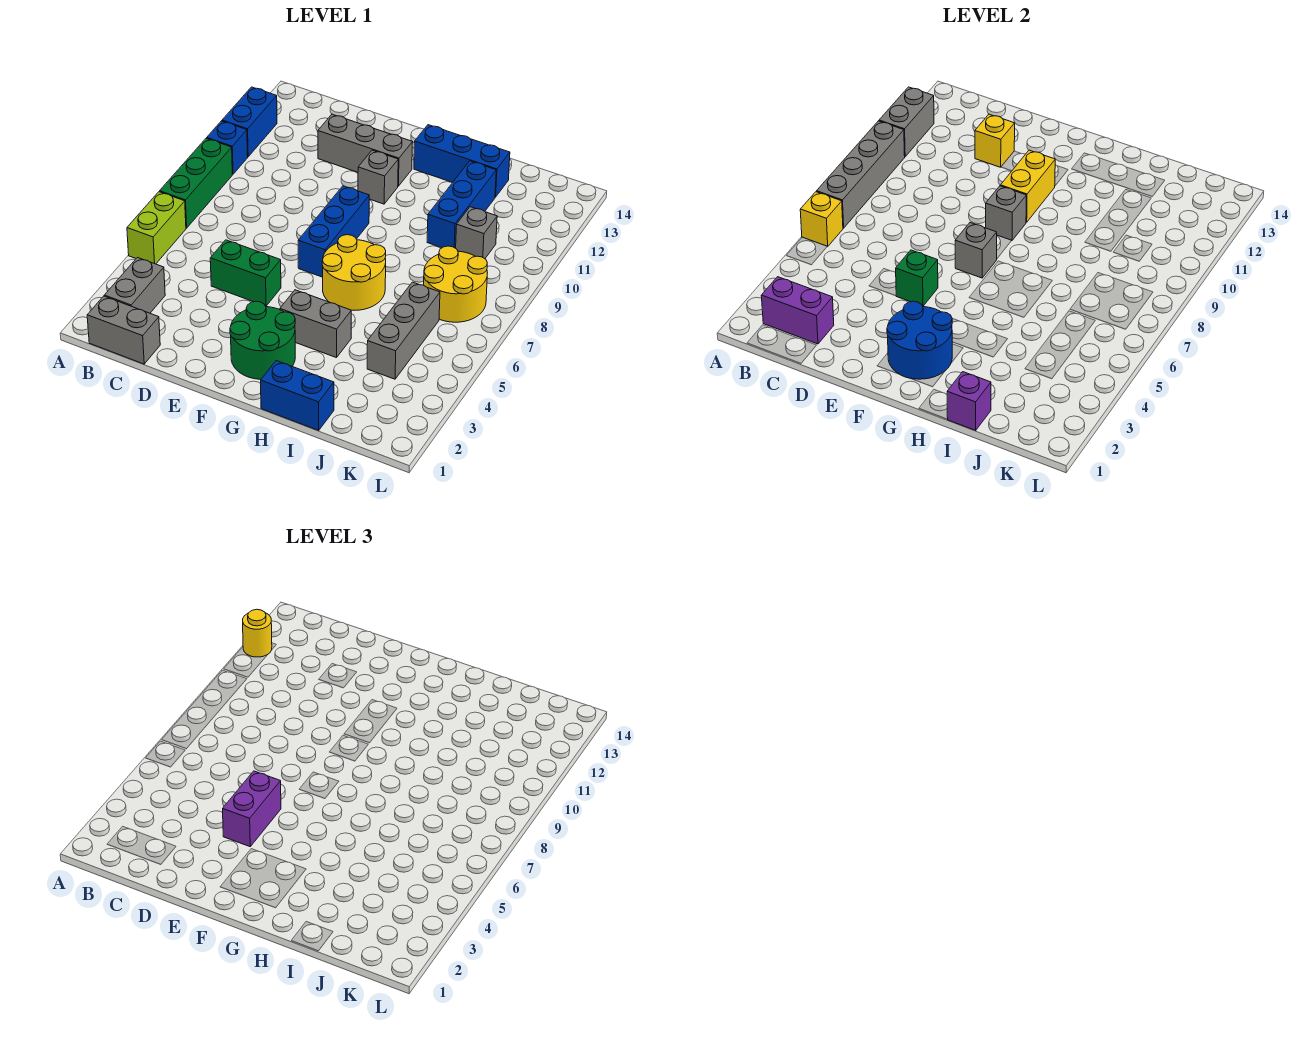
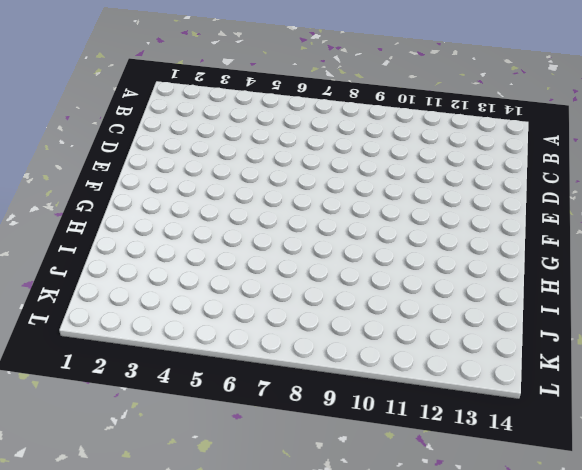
none -> lime 1x2 brick [127,192,186,264]
none -> green 1x3 brick [160,138,232,228]
none -> blue 1x1 brick [207,121,248,174]
none -> blue 1x2 brick [222,87,277,157]

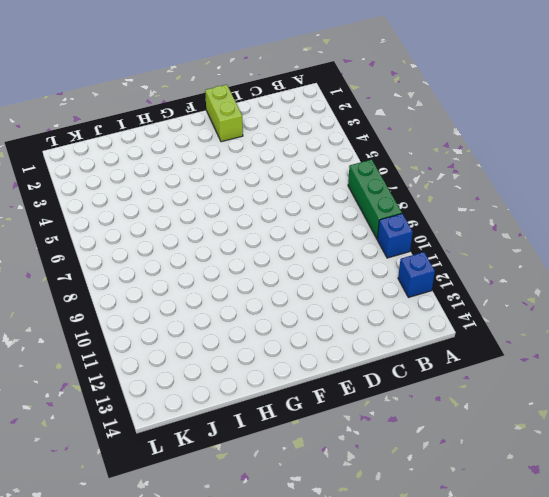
blue 1x1 brick [398,252,435,298] -> blue 1x2 brick [222,87,277,157]
lime 1x2 brick [205,85,243,142] -> lime 1x2 brick moved to [127,192,186,264]
none -> grey 1x2 brick [87,296,160,364]
none -> grey 1x2 brick [104,258,165,313]
none -> green 1x2 brick [210,240,281,306]
none -> grey 1x3 brick [318,114,413,186]

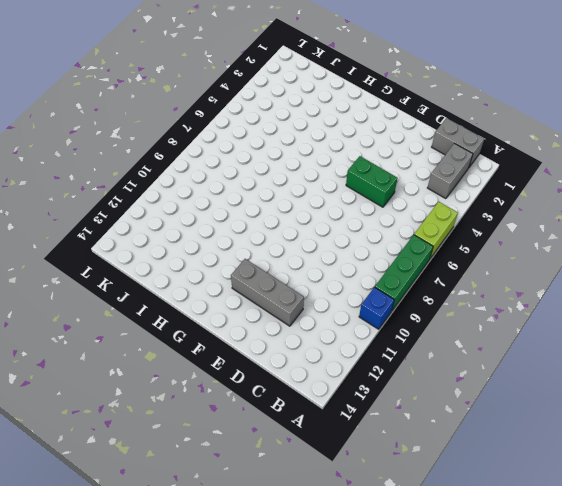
none -> blue 1x2 brick [222,87,277,157]
none -> green 2x2 round brick [230,301,295,379]
none -> blue 1x3 brick [298,186,369,277]
none -> grey 1x1 brick [358,150,398,204]

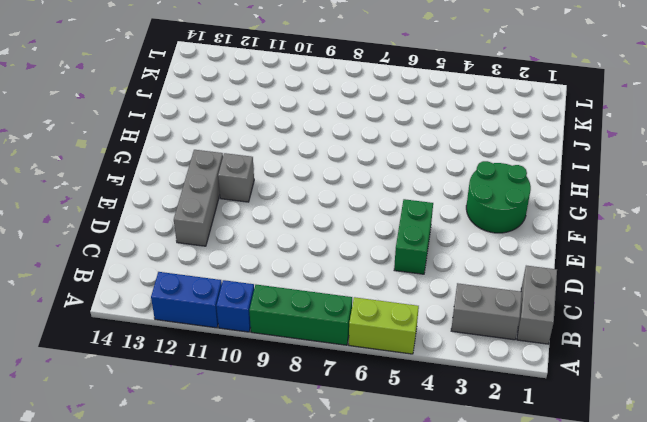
none -> blue 1x3 brick [298,186,369,277]
none -> grey 1x2 brick [280,290,351,358]
none -> yellow 2x2 round brick [322,235,386,310]
none -> blue 1x3 brick [414,125,510,197]

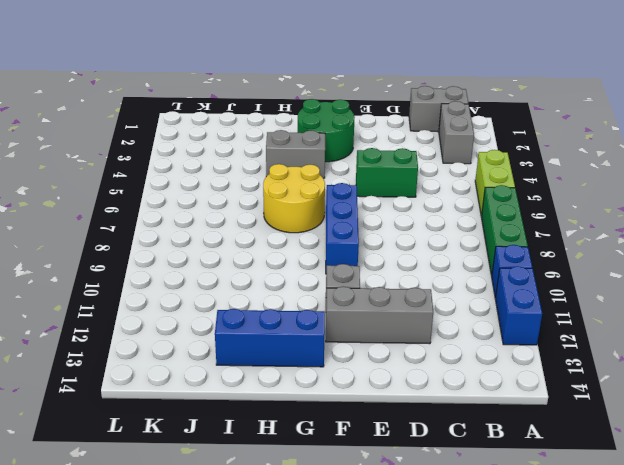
none -> blue 1x2 brick [261,361,334,430]
none -> blue 1x3 brick [427,161,496,248]
none -> grey 1x3 brick [367,282,440,379]
none -> yellow 2x2 round brick [424,246,487,322]

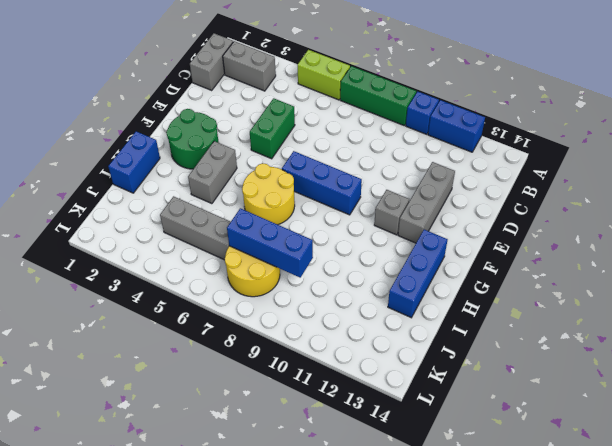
blue 1x3 brick [227,208,313,277] -> blue 1x3 brick moved to [427,161,496,248]
none -> grey 1x1 brick [456,207,497,259]
none -> yellow 1x1 brick [800,192,843,247]
none -> grey 1x4 brick [817,121,905,228]
none -> grey 1x2 brick [879,87,934,157]

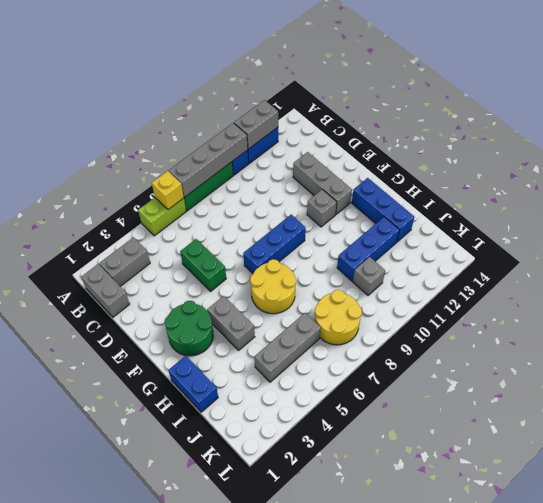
none -> purple 1x2 brick [761,277,834,344]
none -> yellow 1x1 brick [975,114,1015,167]
none -> green 1x1 brick [896,250,938,306]
none -> blue 2x2 round brick [887,301,952,379]

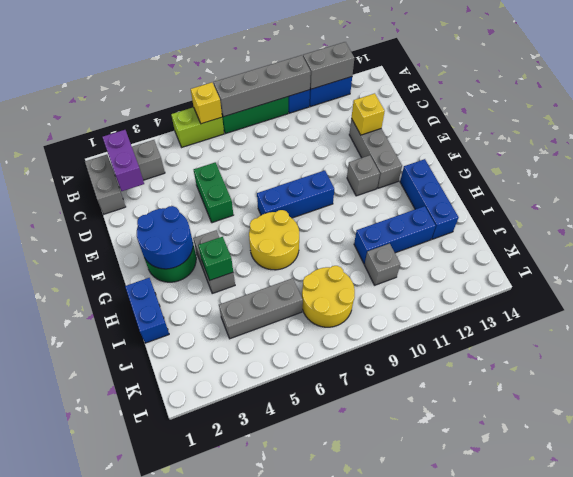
green 1x1 brick [198,237,233,280] -> green 1x1 brick moved to [896,250,938,306]
none -> grey 1x1 brick [955,223,997,278]
none -> grey 1x1 brick [986,186,1026,241]
none -> yellow 1x2 brick [1001,150,1055,222]
none -> purple 1x1 brick [947,372,991,430]

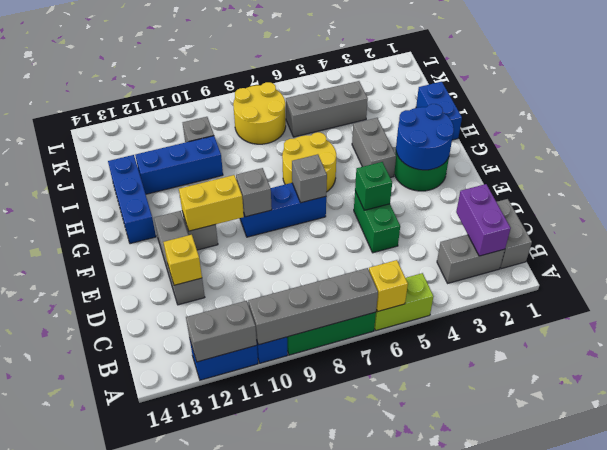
none -> purple 1x1 brick [947,372,991,430]
none -> yellow 1x1 round brick [243,609,272,657]
none -> purple 1x2 brick [223,771,281,847]

